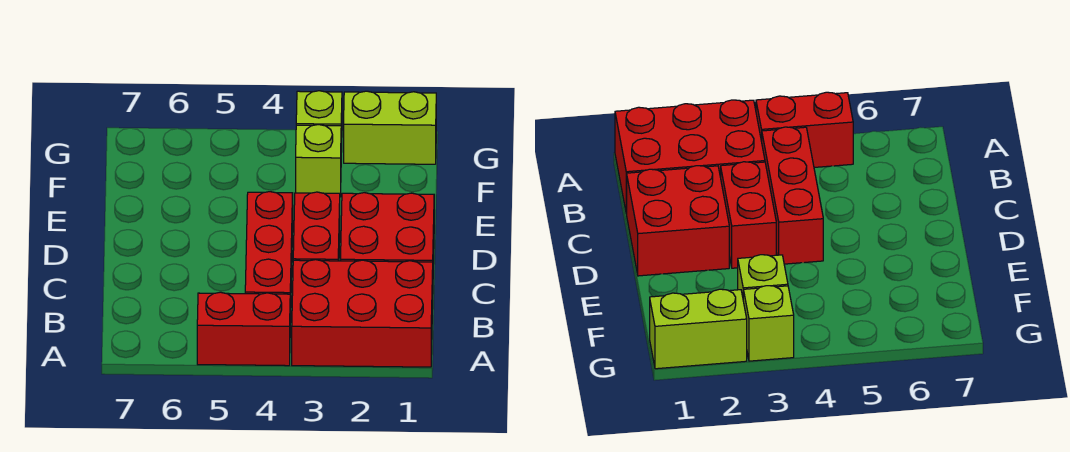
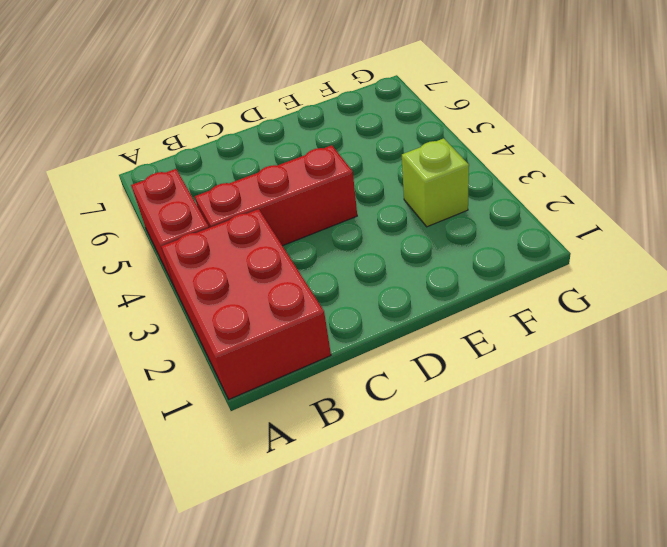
none -> red 2x2 brick [341,193,434,264]
none -> red 1x2 brick [293,192,340,261]

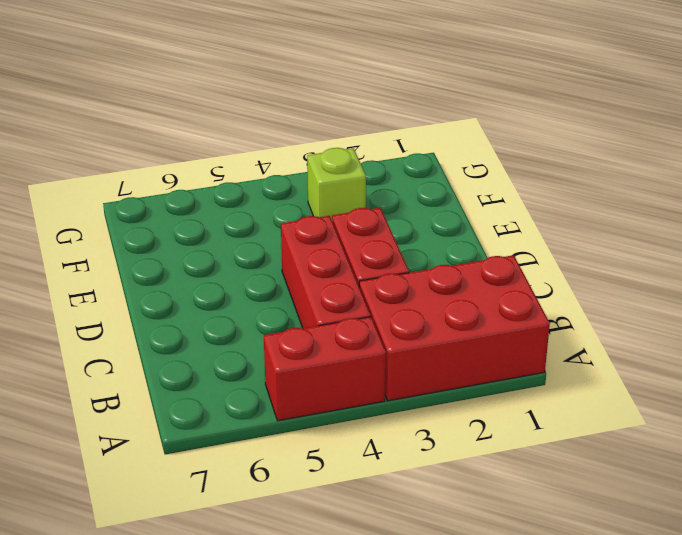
none -> red 2x2 brick [341,193,434,264]
none -> lime 1x2 brick [344,91,436,164]

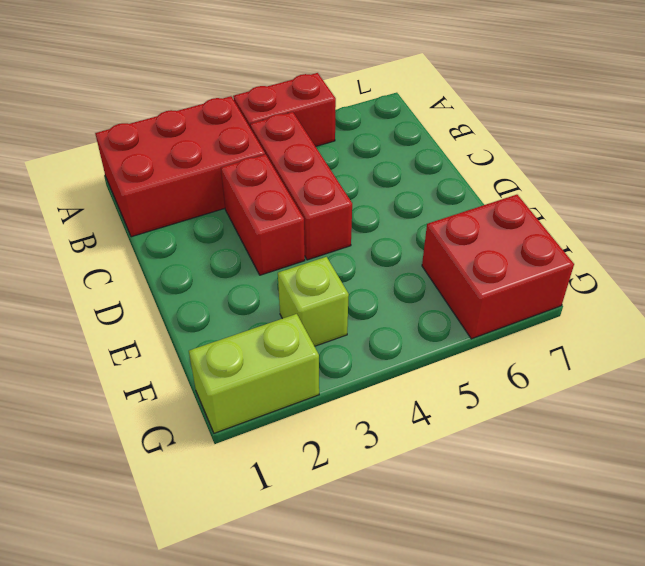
red 2x2 brick [422,195,574,339] -> red 2x2 brick moved to [341,193,434,264]
none -> lime 1x1 brick [296,91,342,152]

